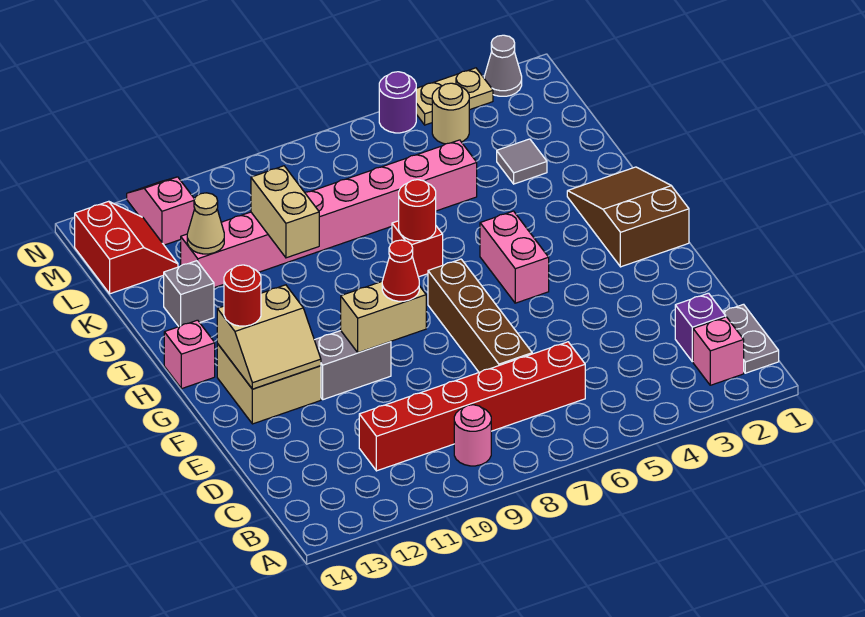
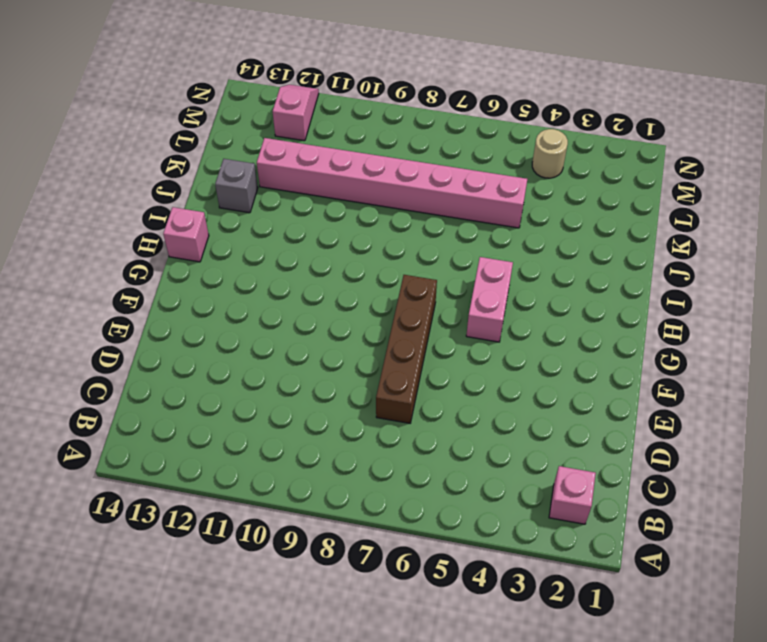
none -> grey 1x2 plate [723,304,779,373]
none -> pink 1x1 round brick [454,405,491,466]
none -> purple 1x1 brick [675,293,726,362]

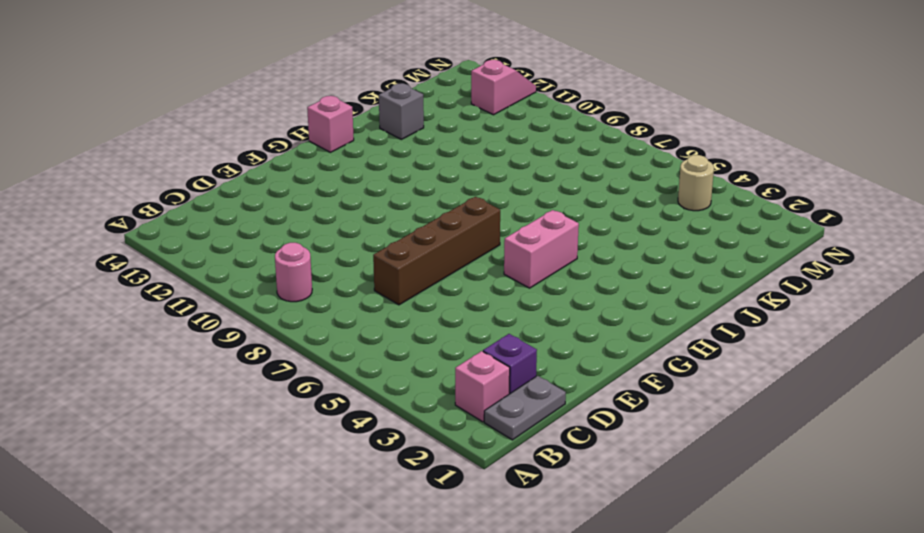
none -> red 1x6 brick [359,342,585,471]
none -> grey 1x2 brick [315,331,391,400]
none -> tan 2x2 brick [217,344,321,424]

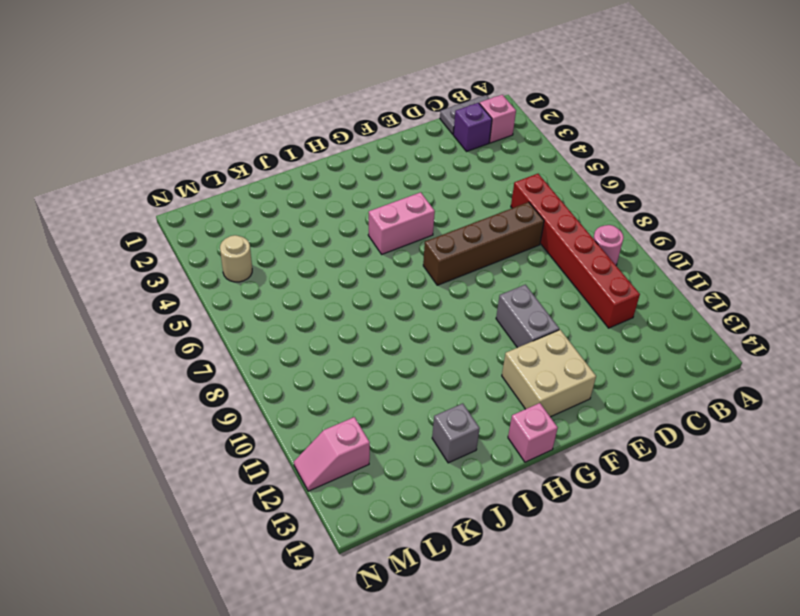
none -> brown 2x3 slope [567,167,689,267]
none -> red 1x1 brick [392,221,443,277]
none -> grey 1x1 tile [497,139,547,184]

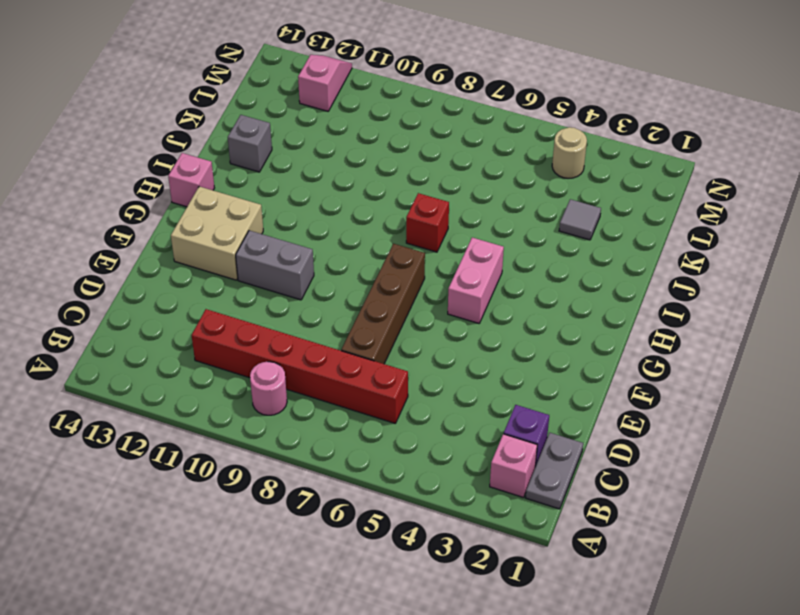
none -> brown 2x3 slope [567,167,689,267]
none -> pink 1x8 brick [181,140,477,288]
none -> red 2x2 slope [75,201,178,294]

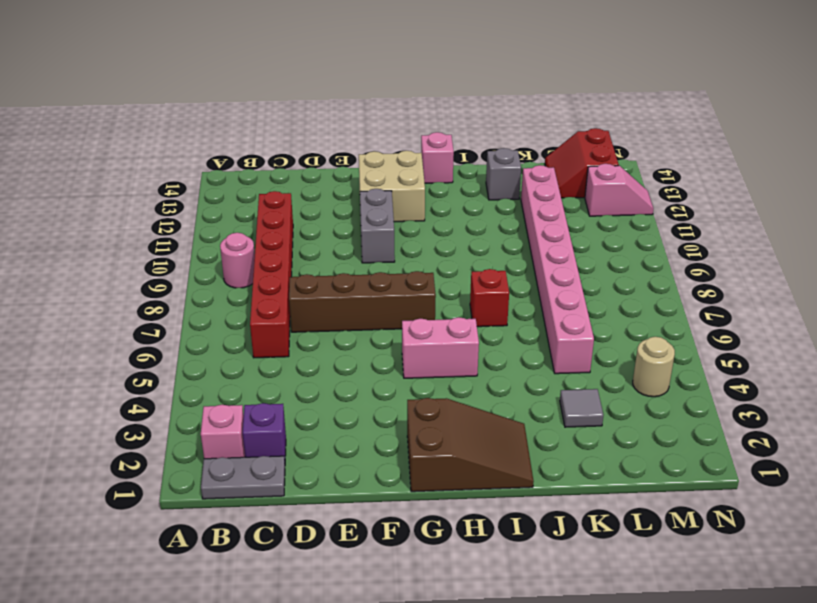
red 2x2 slope [545,128,619,198] -> red 2x2 slope turned to [75,201,178,294]
none -> grey 1x1 cone [484,35,522,96]
none -> tan 1x2 plate [416,68,493,125]
none -> purple 1x1 round brick [379,72,416,133]

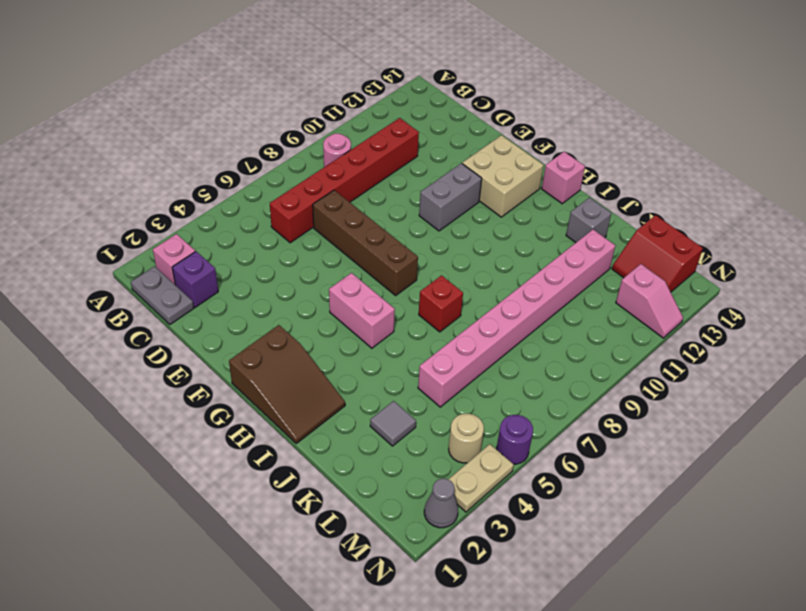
none -> tan 1x2 brick [341,282,426,353]
none -> tan 2x2 slope [217,285,321,389]
none -> red 1x1 round brick [399,180,436,241]

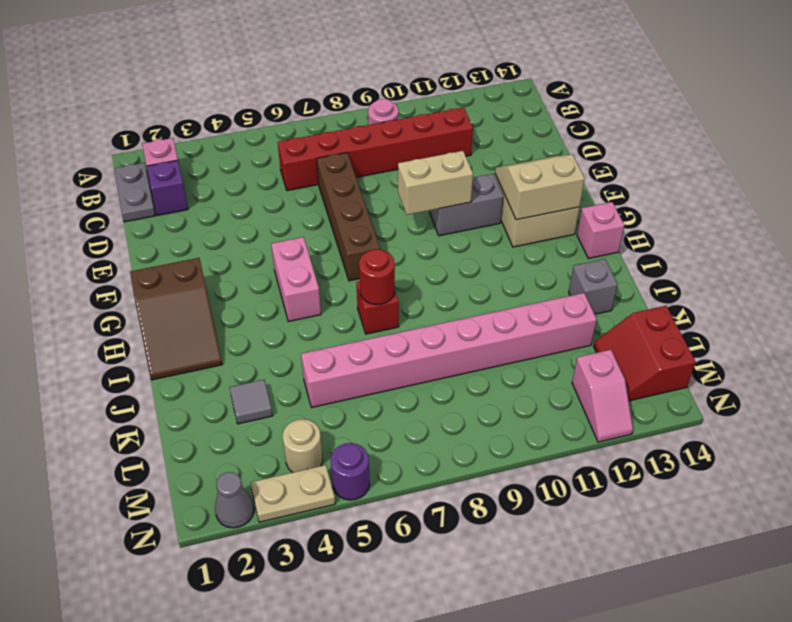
none -> tan 1x2 brick [251,166,319,258]
none -> tan 1x1 cone [187,193,224,254]
none -> red 1x1 cone [382,240,419,301]

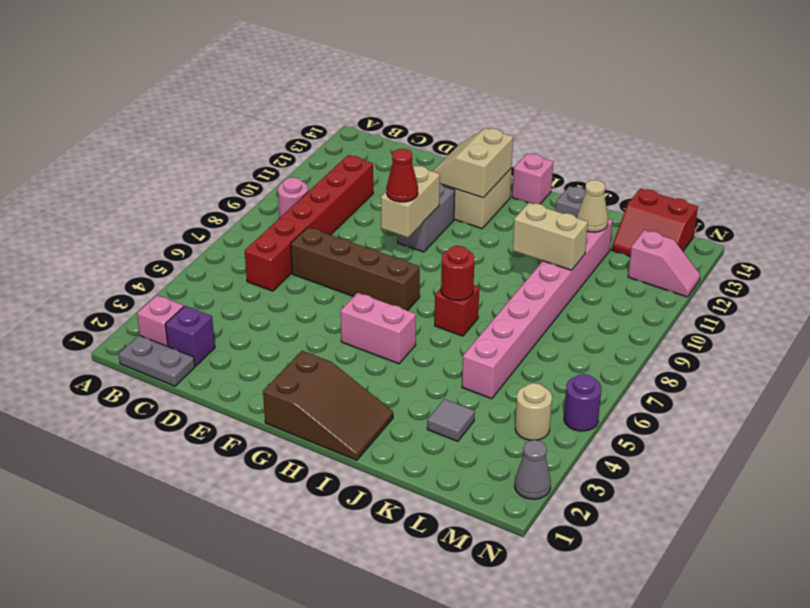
none -> tan 1x2 plate [416,68,493,125]
none -> red 1x1 round brick [224,265,261,326]

